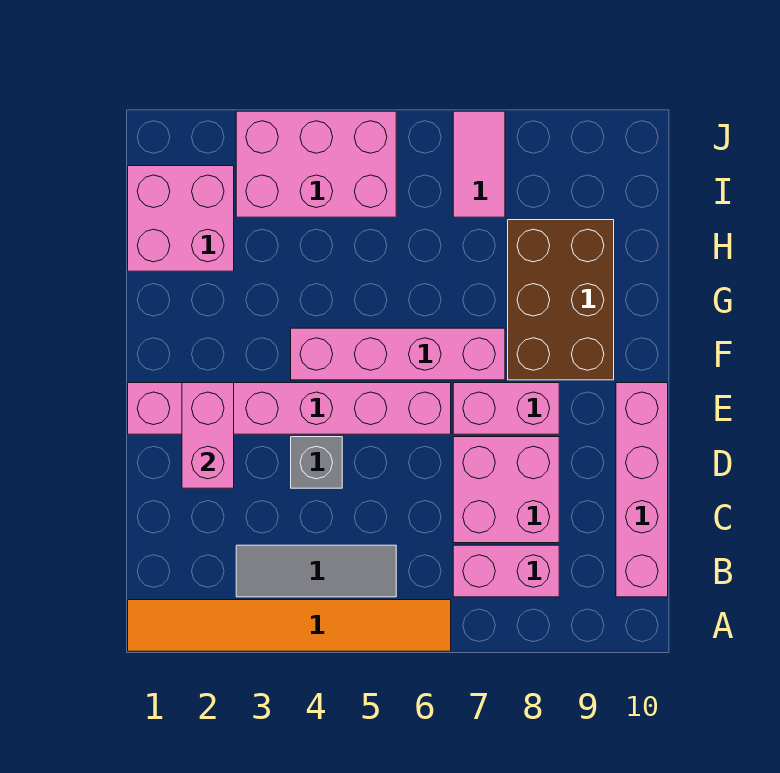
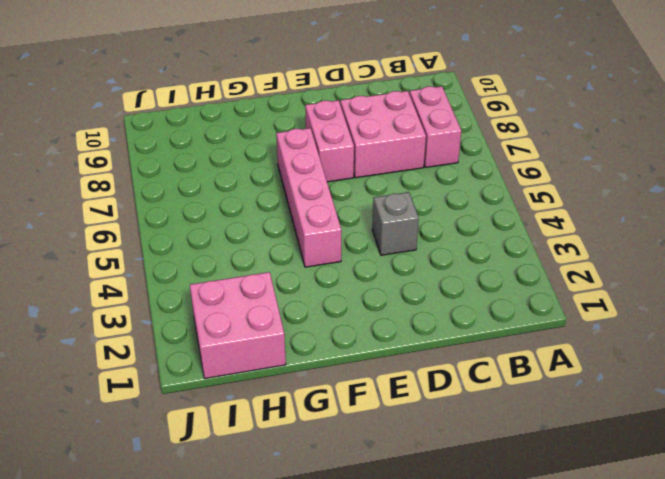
none -> orange 1x6 tile [128,600,451,651]
none -> grey 1x3 tile [236,545,396,597]
none -> pink 1x4 brick [616,383,668,597]

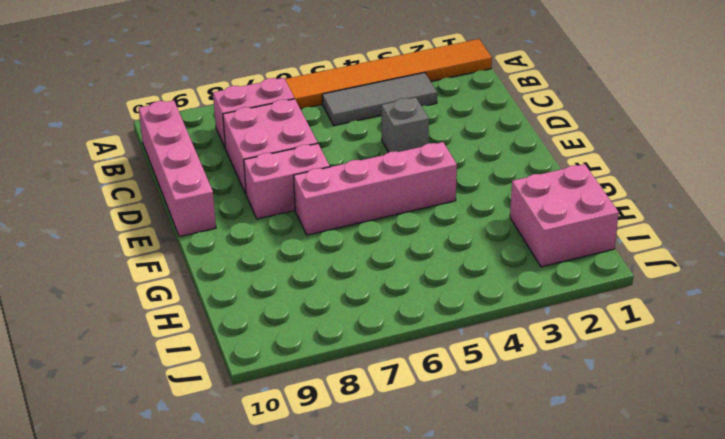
none -> pink 1x6 brick [128,383,451,434]
none -> brown 2x3 brick [508,220,614,380]
none -> pink 2x3 brick [236,111,396,217]

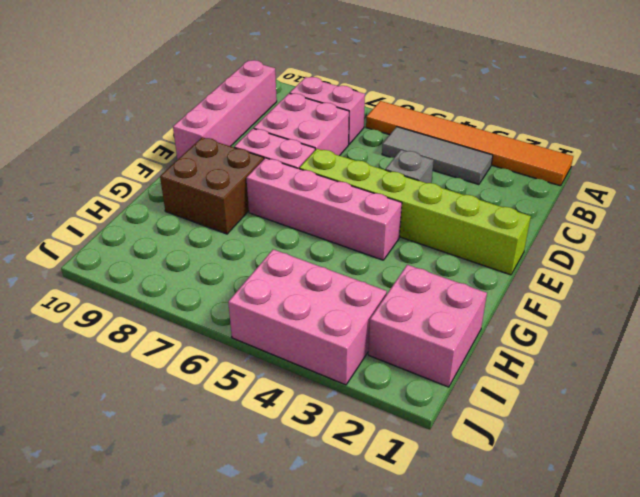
lime 1x6 brick [299,149,531,275] -> pink 1x6 brick [128,383,451,434]
brown 2x2 brick [160,137,264,234] -> brown 2x3 brick [508,220,614,380]
none -> pink 1x2 tile [453,111,505,217]
none -> pink 1x2 brick [182,383,234,488]

